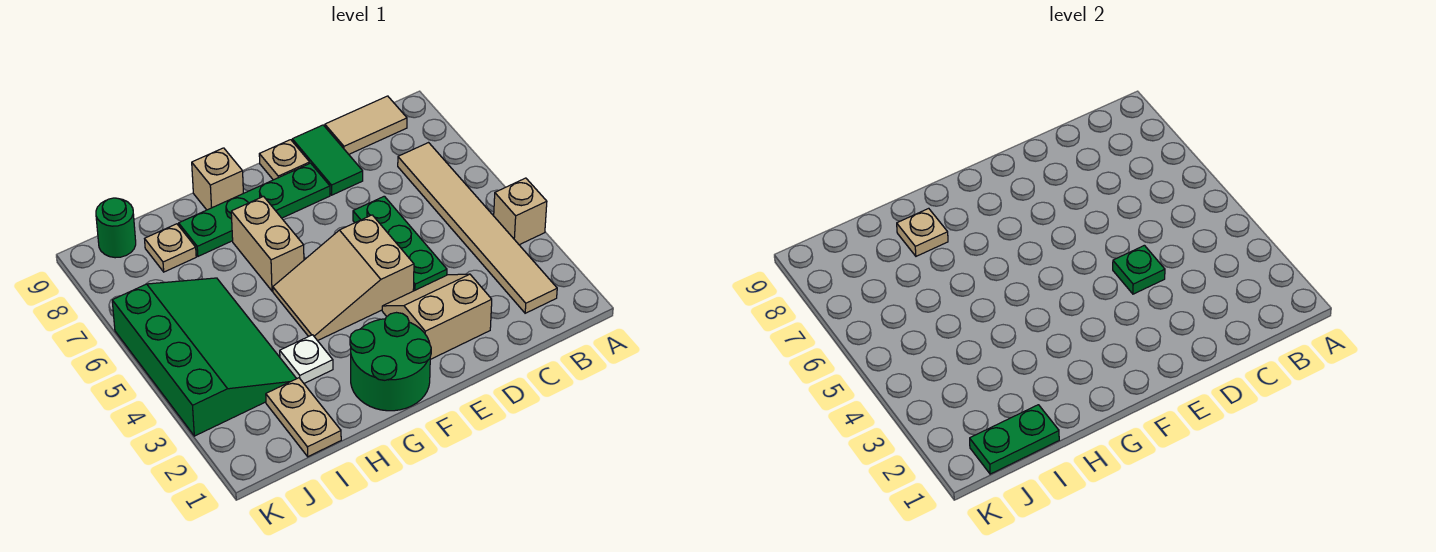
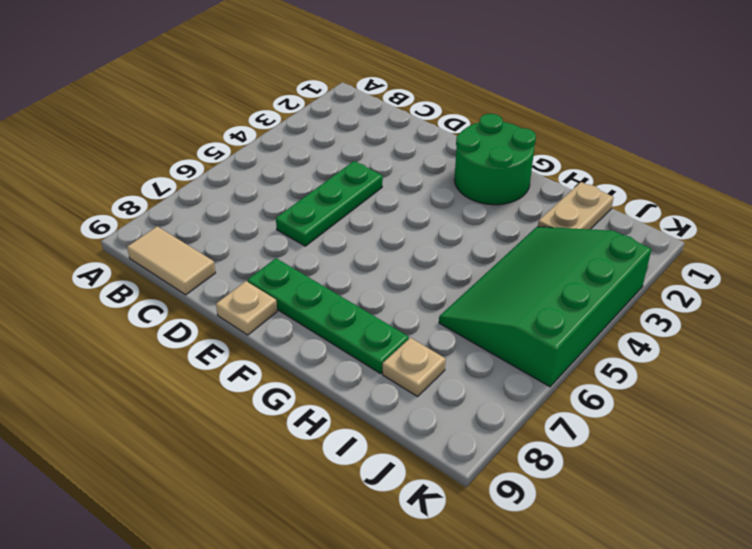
none -> tan 1x1 brick [494,178,547,245]
none -> tan 1x6 tile [398,143,557,313]
none -> tan 2x2 slope [382,274,492,359]

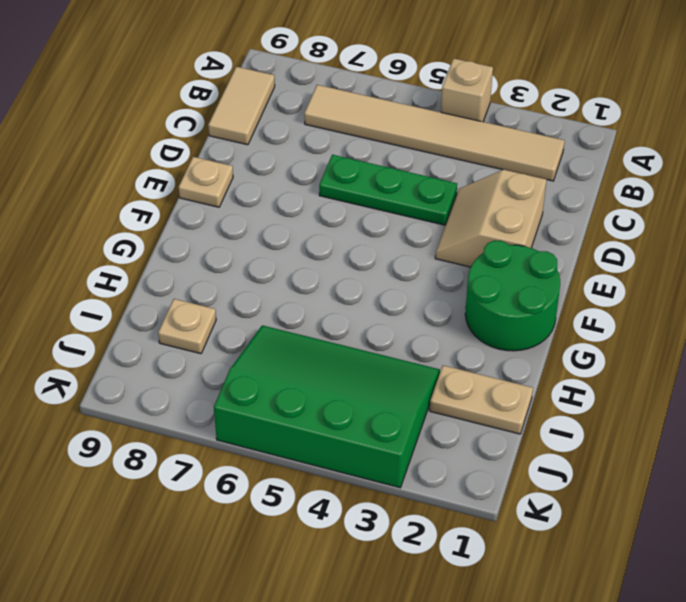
none -> green 1x2 tile [292,125,363,195]
none -> tan 2x3 slope [273,215,414,341]
none -> green 1x4 plate [179,163,330,256]

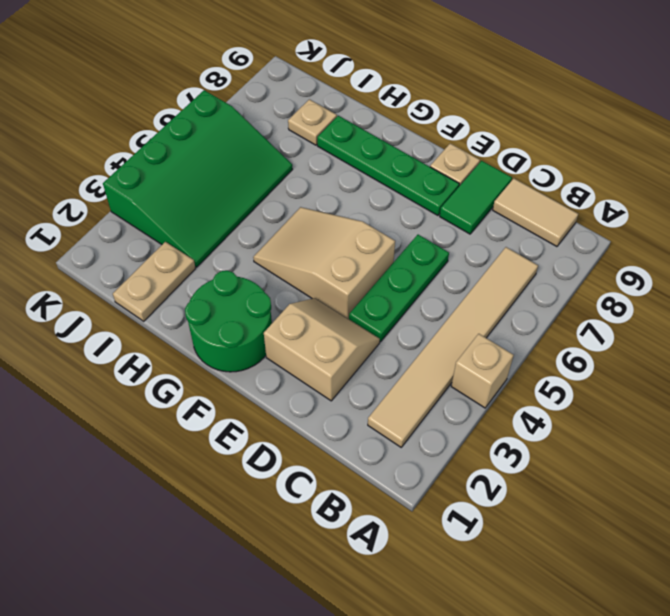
none -> tan 1x2 brick [231,197,304,291]
none -> tan 1x1 brick [192,148,243,210]
none -> white 1x1 plate [280,335,333,383]

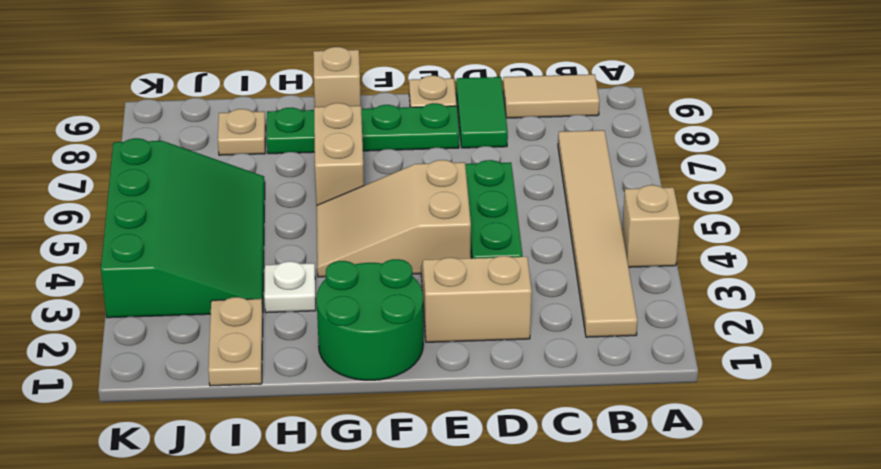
none -> green 1x1 round brick [96,198,136,258]
none -> green 1x1 plate [1113,245,1165,294]
none -> tan 1x1 plate [897,208,948,256]

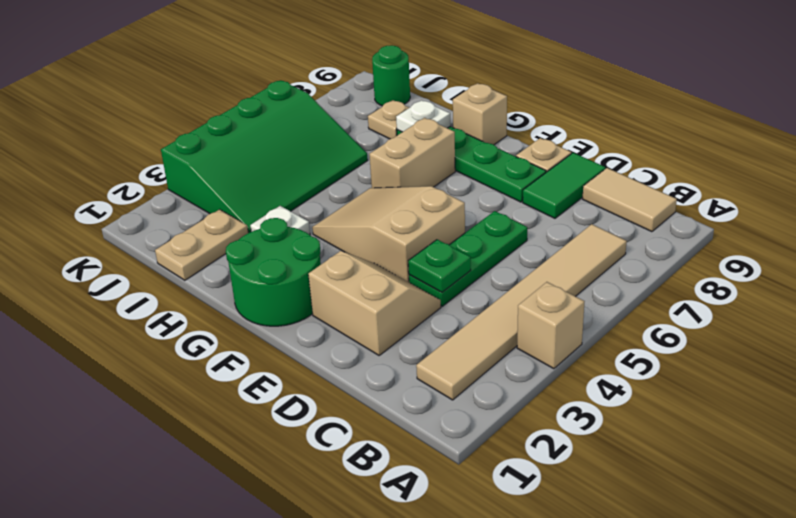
white 1x1 plate [396,100,450,132] -> tan 1x1 plate [897,208,948,256]
none -> green 1x2 plate [970,405,1059,474]

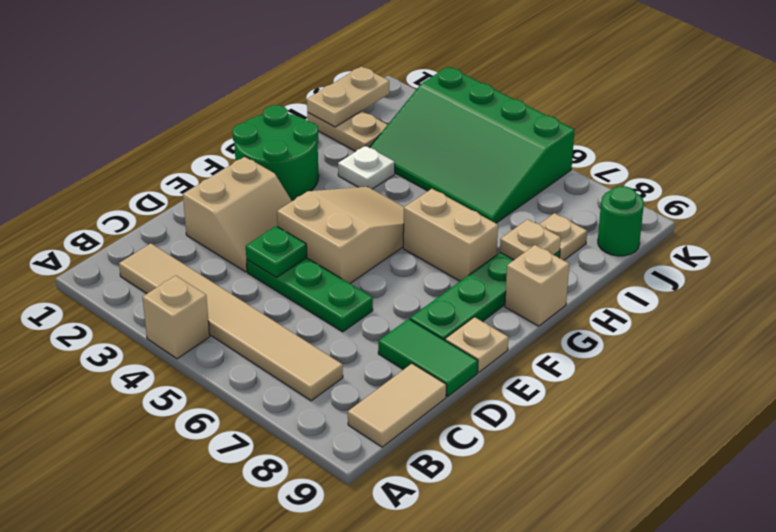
tan 1x2 plate [307,67,389,127] -> green 1x2 plate [970,405,1059,474]

